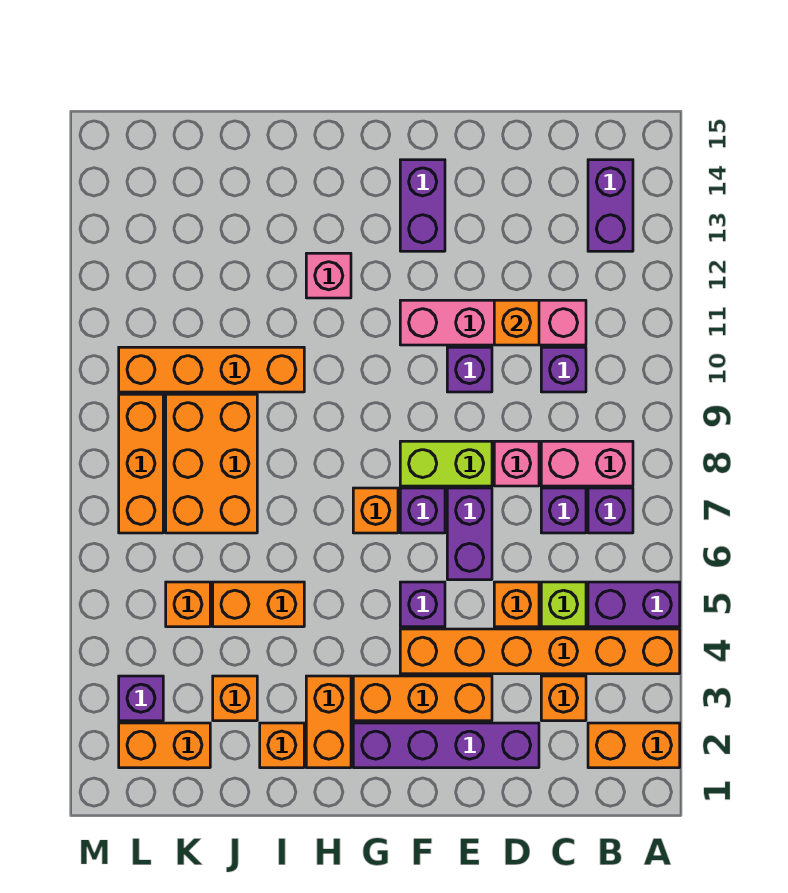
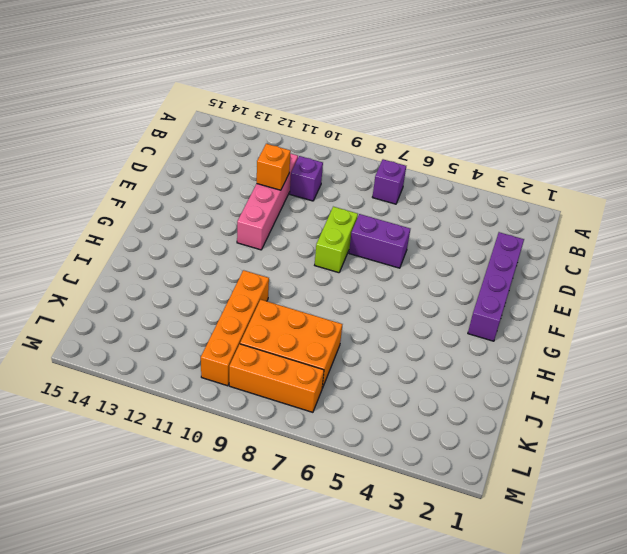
none -> orange 1x2 brick [588,723,680,768]
none -> orange 1x6 brick [400,629,680,674]
none -> purple 1x2 brick [588,582,680,627]
none -> pink 1x2 brick [541,441,633,486]

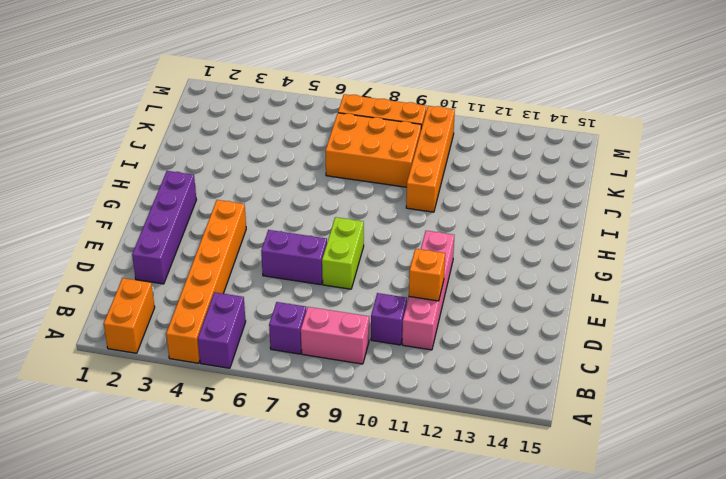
pink 1x2 brick [301,307,369,364] -> pink 1x2 brick turned to [541,441,633,486]
none -> purple 1x2 brick [588,160,633,251]
none -> orange 1x1 brick [541,676,586,721]
none -> lime 1x1 brick [541,582,586,627]
none -> purple 1x1 brick [541,488,586,533]

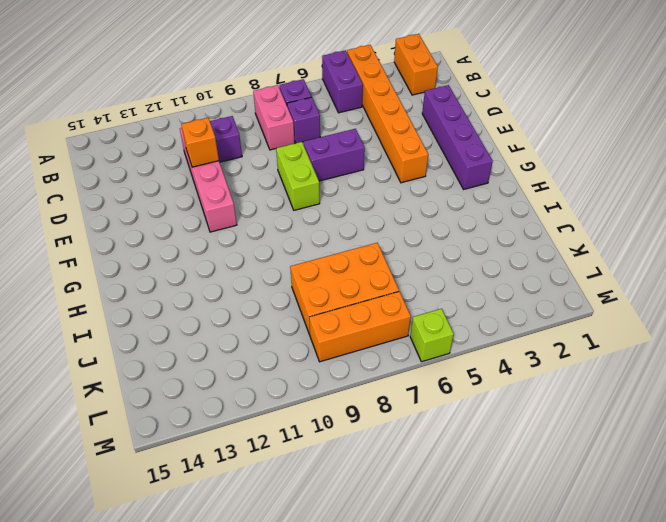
lime 1x1 brick [410,309,454,362] -> lime 1x1 brick moved to [541,582,586,627]
none -> purple 1x2 brick [588,160,633,251]
none -> orange 1x1 brick [541,676,586,721]
none -> orange 1x1 brick [494,582,539,627]
none -> pink 1x1 brick [494,441,539,486]

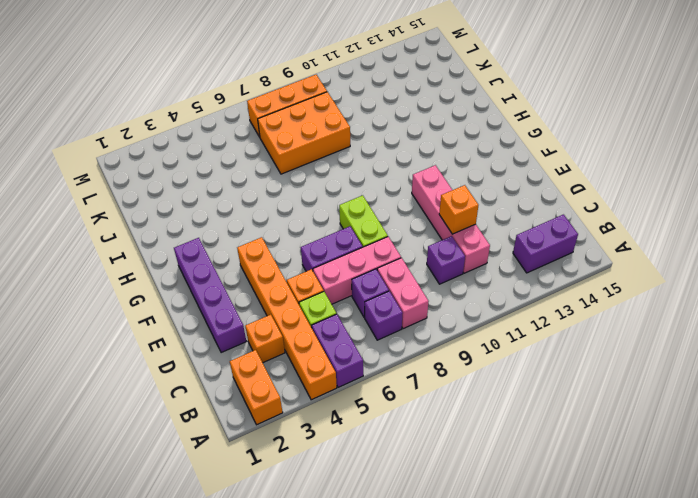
pink 1x3 brick [313,237,401,304] -> pink 1x1 brick [494,441,539,486]
none -> orange 1x3 brick [353,676,492,721]
none -> purple 1x1 brick [447,347,492,392]
none -> purple 1x1 brick [400,582,445,627]
none -> purple 1x1 brick [400,488,445,533]

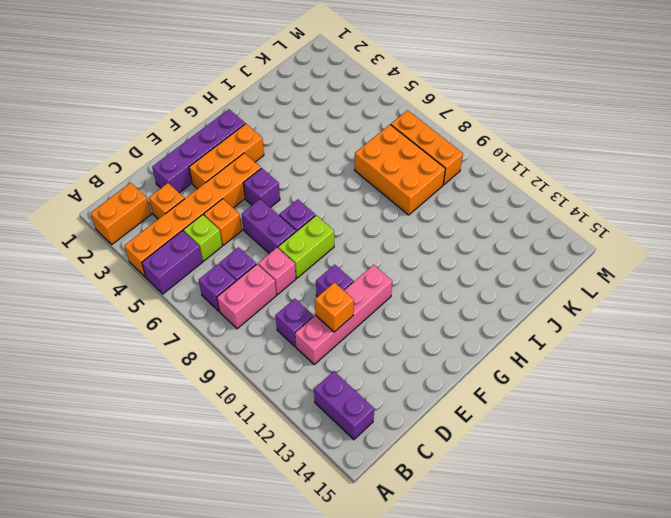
none -> purple 1x2 brick [400,160,445,251]
none -> orange 1x1 brick [353,488,398,533]
none -> orange 1x2 brick [306,676,351,768]
none -> pink 1x1 brick [306,253,351,298]

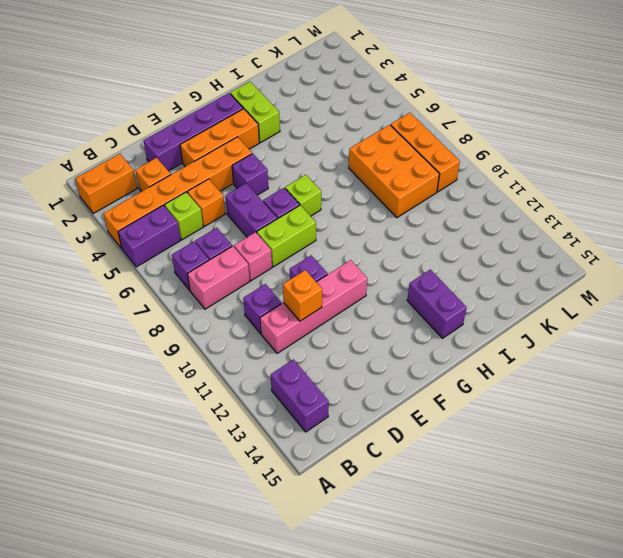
lime 1x1 brick [285,175,321,216] -> orange 1x1 brick [353,488,398,533]
lime 1x2 brick [230,82,280,143] -> orange 1x2 brick [306,676,351,768]
purple 1x2 brick [407,269,467,338] -> purple 1x2 brick moved to [400,160,445,251]
none -> pink 1x1 brick [306,253,351,298]
none -> orange 1x1 brick [260,723,304,768]
none -> orange 1x2 brick [213,582,304,627]
none -> orange 1x4 brick [119,347,304,392]

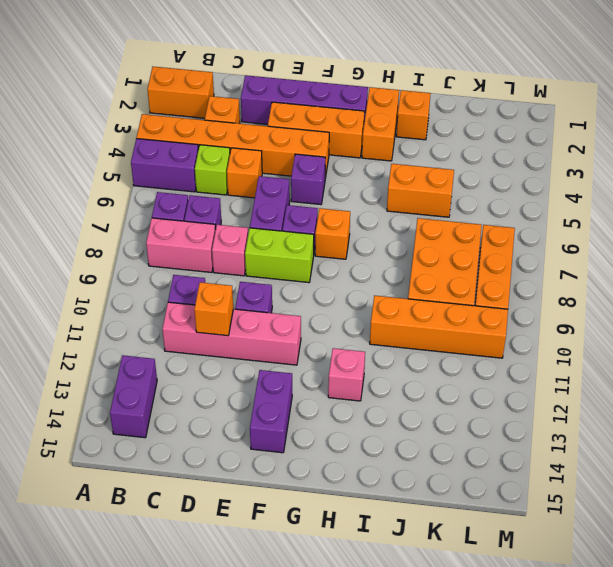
none -> orange 1x1 brick [213,676,257,721]
none -> orange 1x2 brick [119,723,210,768]
none -> orange 1x1 brick [166,582,210,627]
none -> purple 1x1 brick [119,676,163,721]

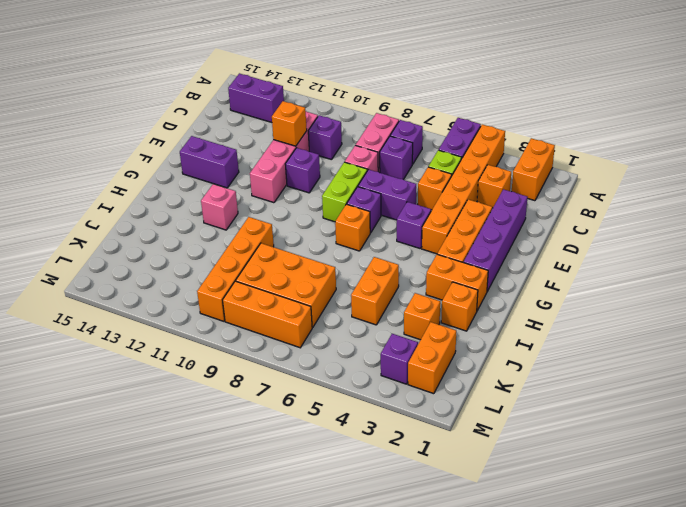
none -> orange 1x1 brick [166,582,210,627]

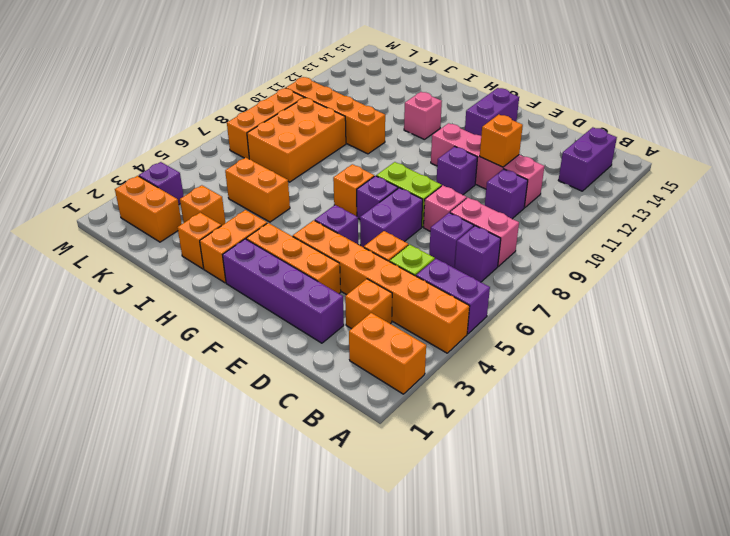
none -> orange 1x1 brick [166,582,210,627]

